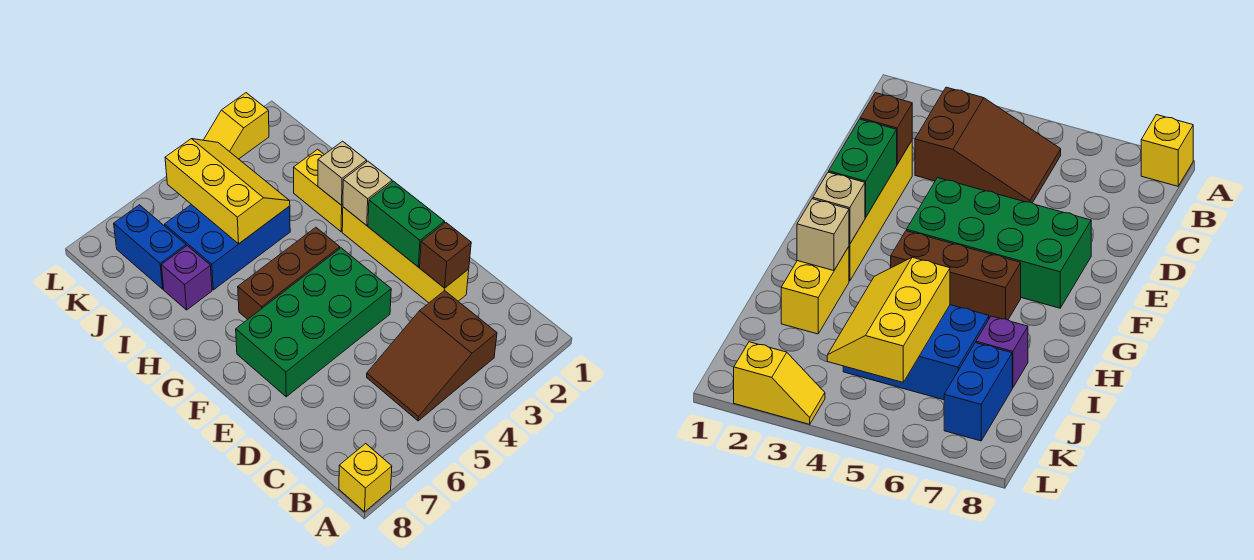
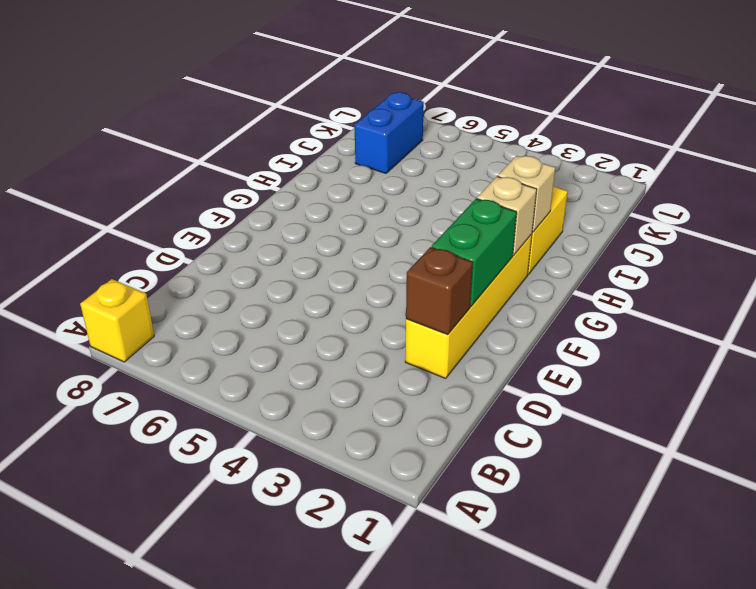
none -> brown 2x3 slope [367,291,497,421]
none -> green 2x4 brick [236,248,391,397]
none -> brown 1x3 brick [238,227,340,319]

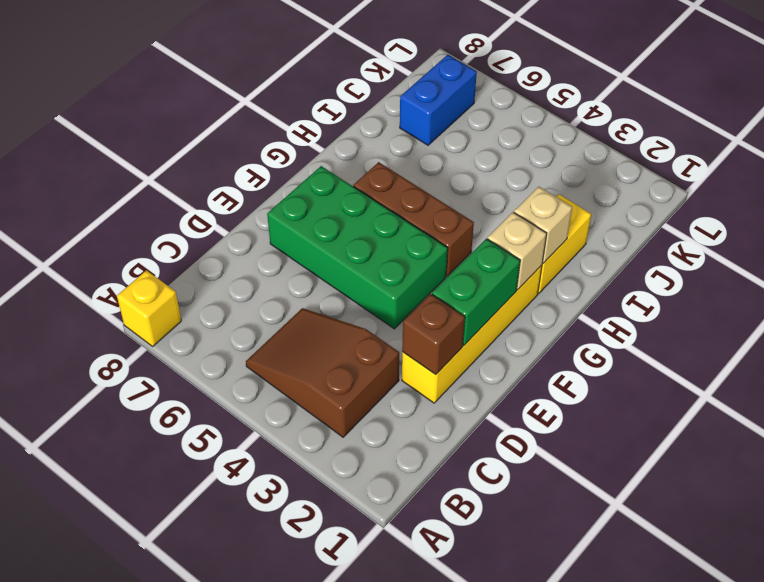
none -> blue 2x3 brick [165,205,290,290]
none -> purple 1x1 brick [161,246,212,310]
none -> yellow 1x2 slope [204,93,269,159]

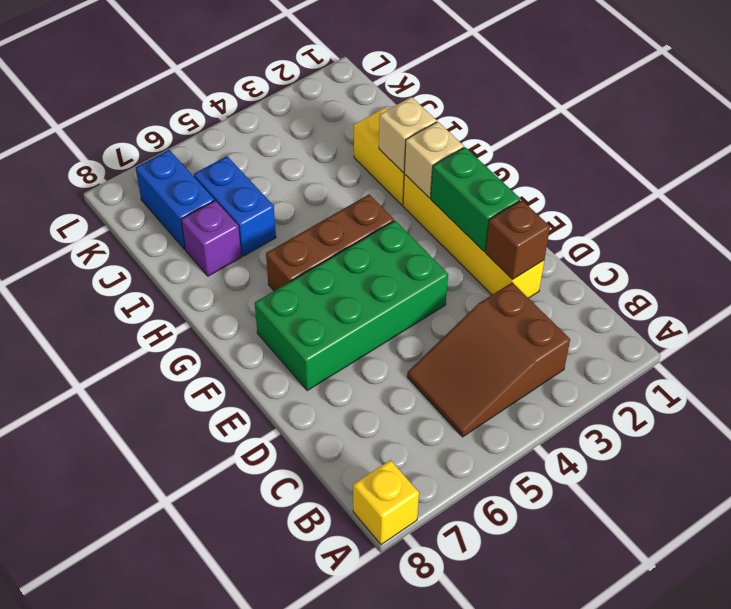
blue 1x2 brick [194,156,276,256] -> blue 2x3 brick [165,205,290,290]
none -> yellow 1x2 slope [204,93,269,159]
none -> yellow 2x3 slope [165,139,290,244]

